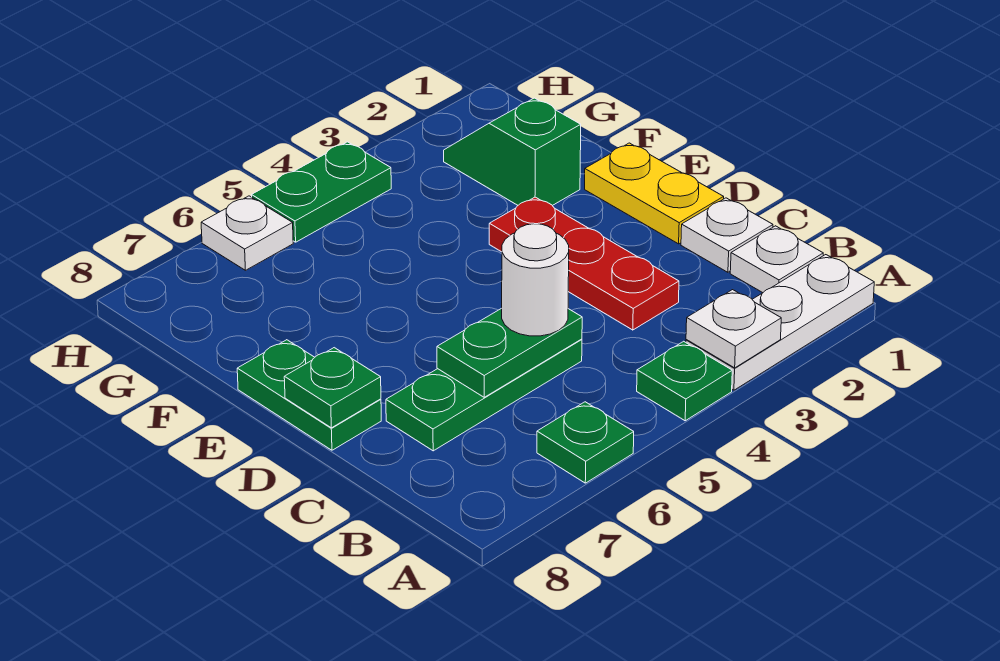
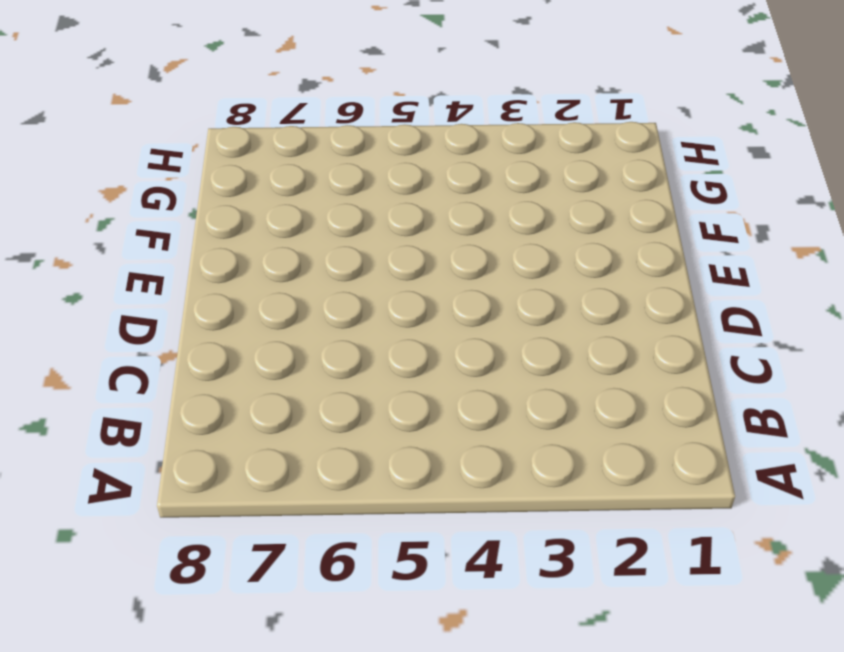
none -> white 1x3 plate [686,255,874,390]
none -> green 1x1 plate [637,341,732,421]
none -> green 1x1 plate [537,402,634,483]

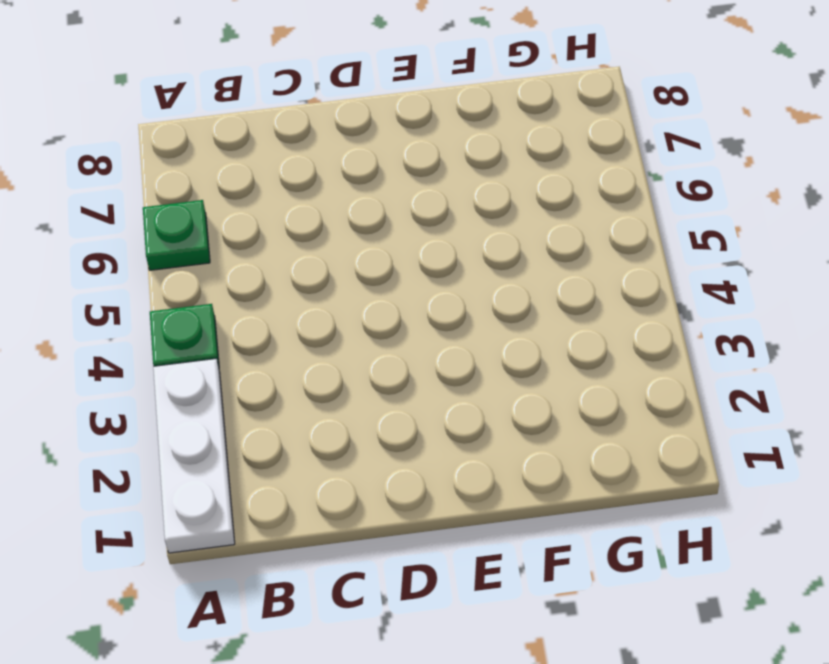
none -> white 1x1 plate [730,226,823,293]
none -> white 1x1 plate [681,198,773,272]
none -> red 1x3 plate [489,197,679,330]

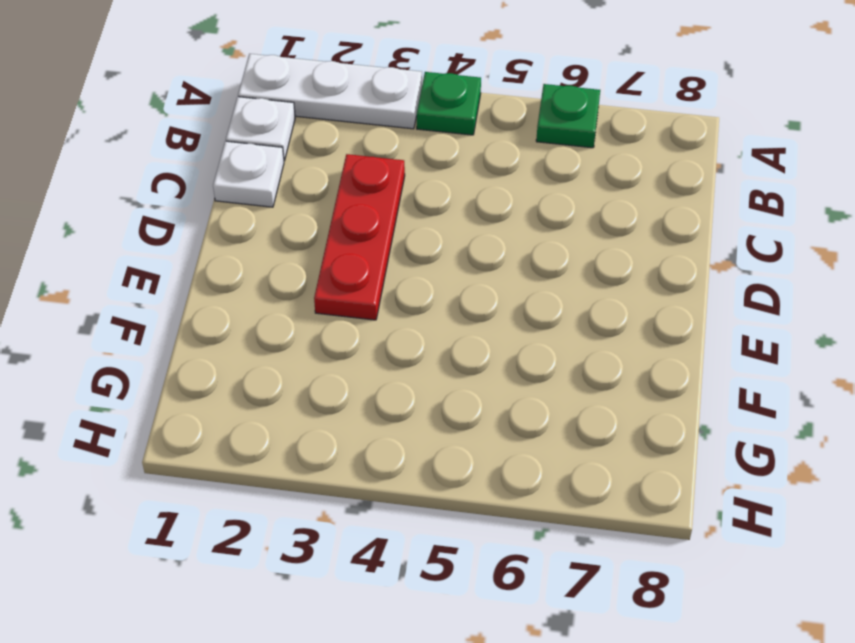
none -> green 1x3 plate [386,339,582,451]
none -> yellow 1x2 plate [585,143,724,244]
none -> green 1x2 plate [237,340,381,450]

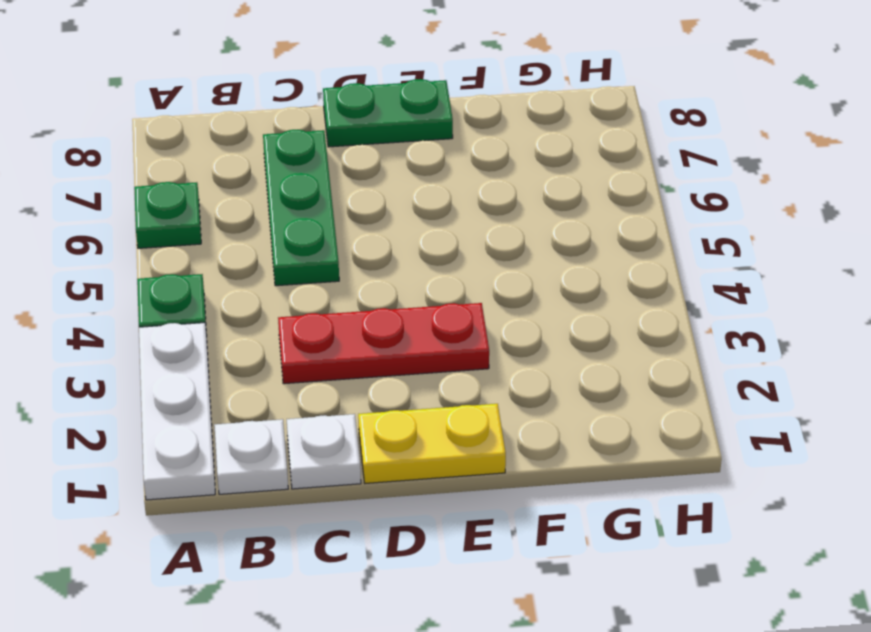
none -> green 1x2 slope [444,98,581,206]
none -> green 1x2 plate [252,142,391,242]
none -> white 1x1 plate [201,196,293,270]

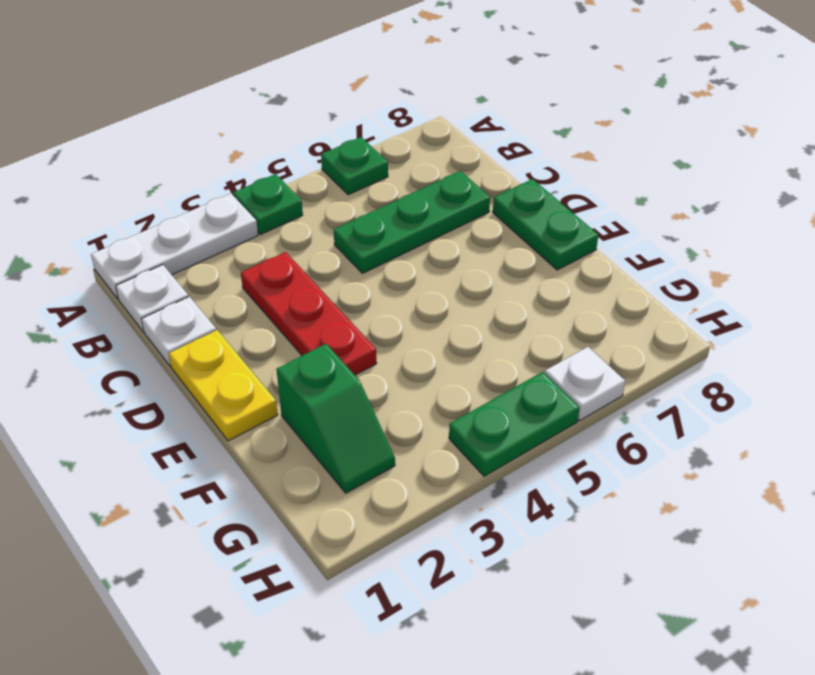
none -> white 1x1 plate [686,290,781,368]
none -> green 1x2 plate [437,308,582,397]
none -> green 1x1 plate [284,348,381,428]

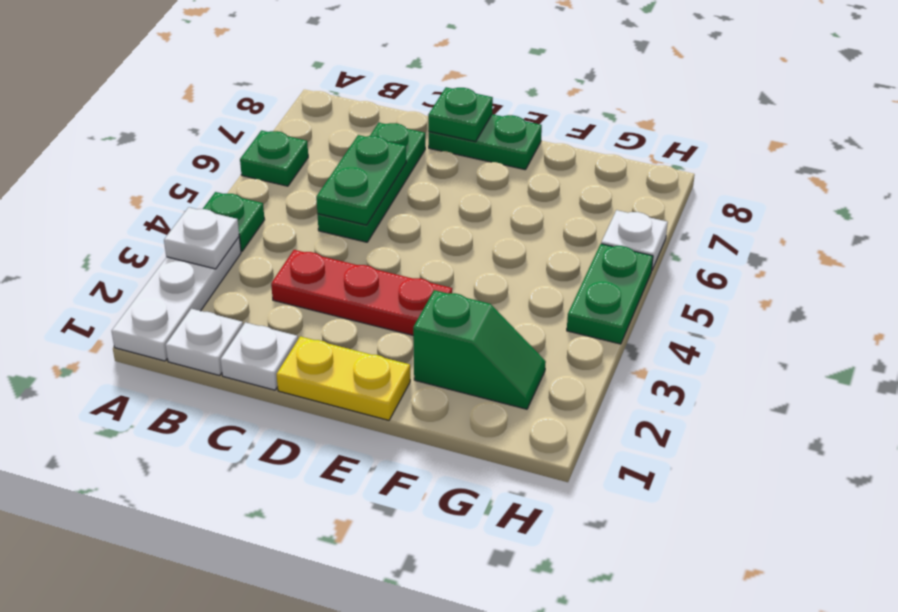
none -> white 1x1 round brick [502,224,569,336]

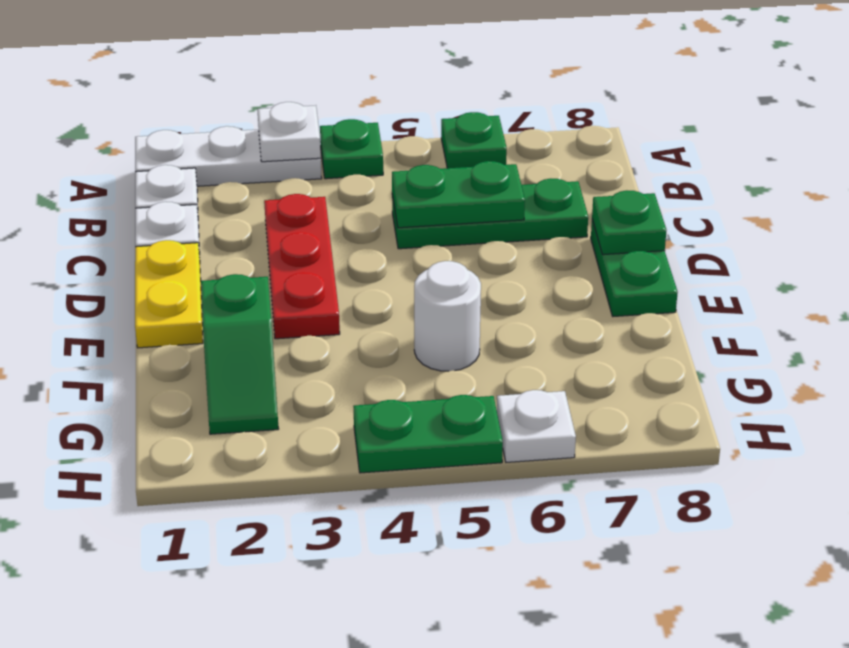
white 1x1 round brick [414,261,481,371] -> white 1x1 round brick moved to [502,224,569,336]

